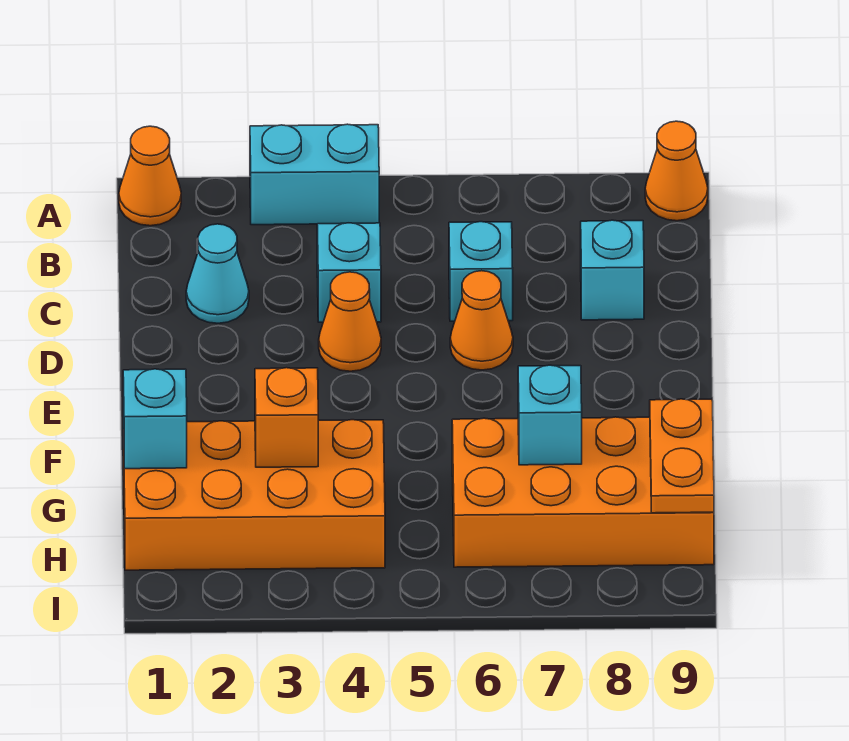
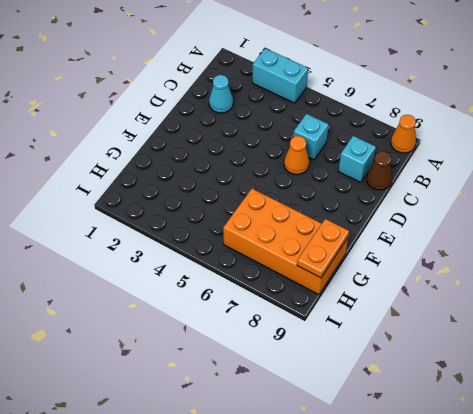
brown 1x1 cone [367,151,392,190] -> none
none -> orange 1x1 cone [119,126,181,226]
none -> cyan 1x1 brick [317,223,381,322]
none -> orange 1x1 cone [319,272,381,371]

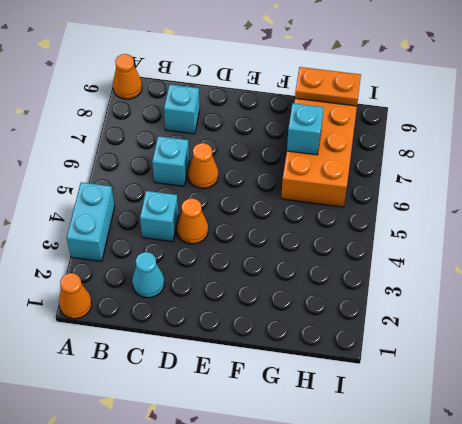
none -> orange 2x4 brick [123,420,385,570]
none -> cyan 1x1 brick [123,369,187,469]
none -> orange 1x1 brick [255,368,318,467]

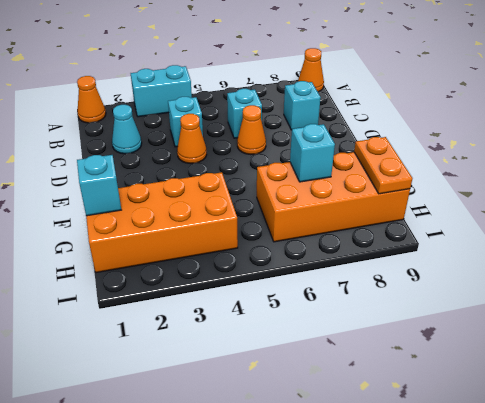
none -> orange 1x1 brick [255,368,318,467]

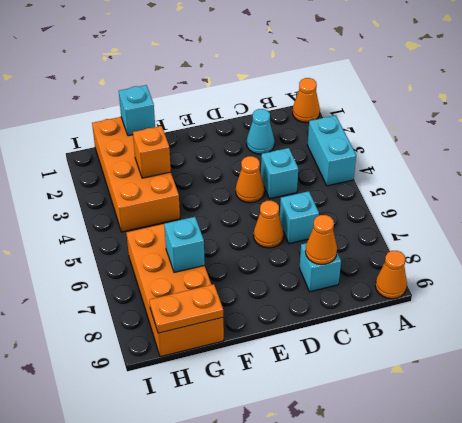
orange 1x1 cone [305,215,337,265] -> none

